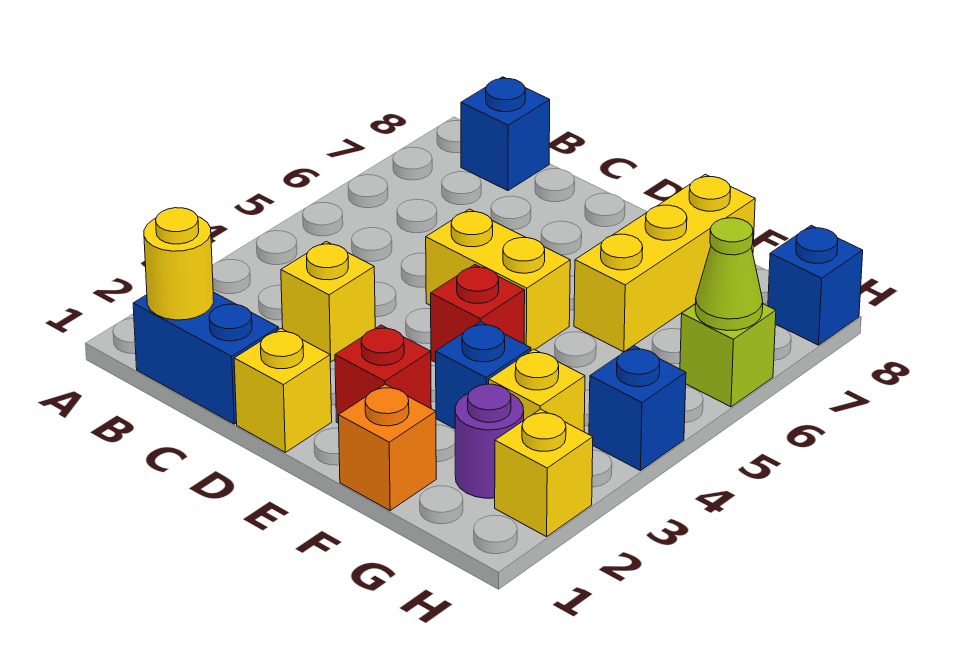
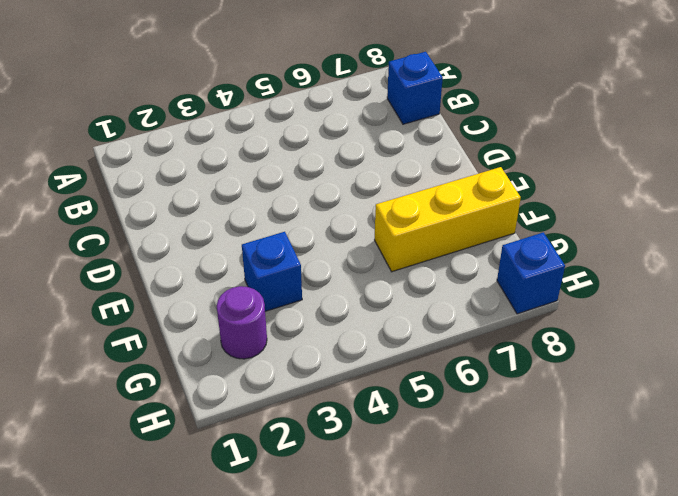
none -> blue 1x2 brick [133,292,279,424]
none -> yellow 1x1 brick [281,242,375,362]
none -> yellow 1x1 brick [234,329,332,452]

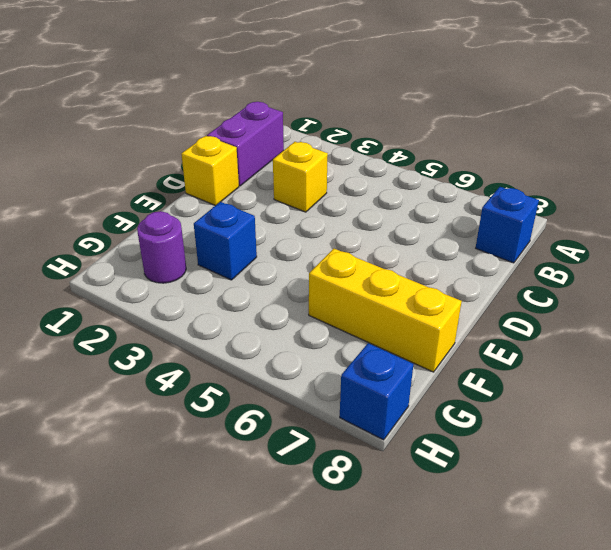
purple 1x2 brick [207,102,284,186] -> blue 1x2 brick [133,292,279,424]
none -> yellow 1x2 brick [426,209,570,351]
none -> red 1x1 brick [335,325,431,423]
none -> red 1x1 brick [431,265,525,362]

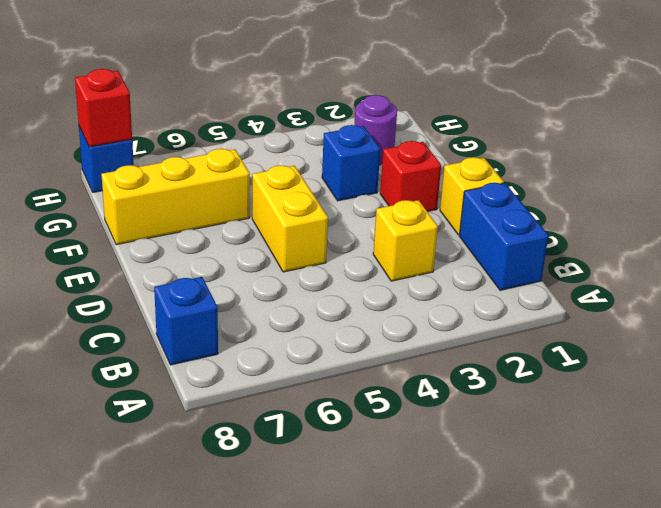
red 1x1 brick [75,69,132,147] -> red 1x1 brick moved to [431,265,525,362]
none -> orange 1x1 brick [338,384,436,510]
none -> yellow 1x1 brick [489,349,585,432]
none -> yellow 1x1 brick [495,409,593,537]

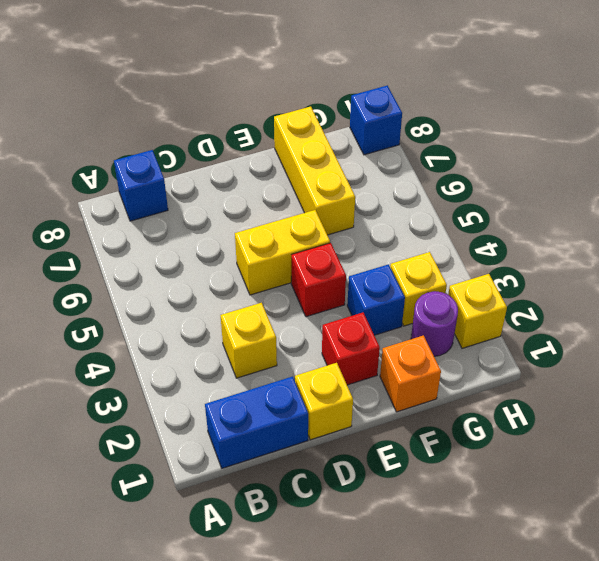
none -> blue 1x1 brick [589,346,686,471]
none -> lime 1x1 brick [680,304,776,407]
none -> yellow 1x1 round brick [144,208,214,320]

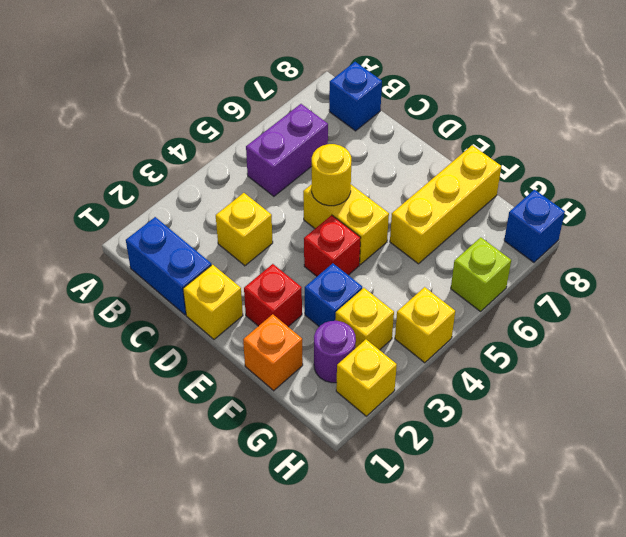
purple 1x2 brick [246,104,328,196] -> none
yellow 1x1 round brick [312,144,351,206] -> yellow 1x1 round brick moved to [144,208,214,320]
yellow 1x1 brick [395,287,455,363] -> blue 1x1 brick [589,346,686,471]
none -> lime 1x1 cone [695,218,763,331]

